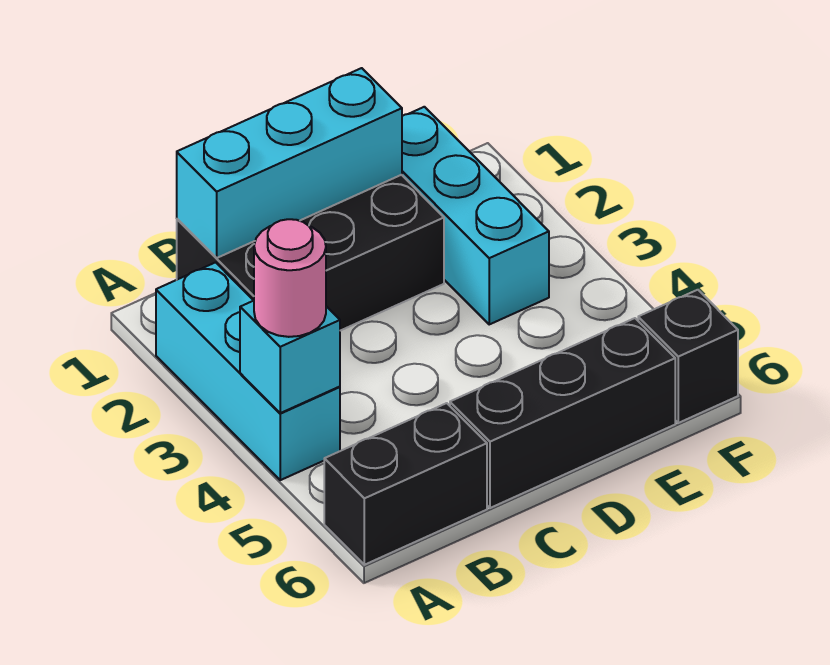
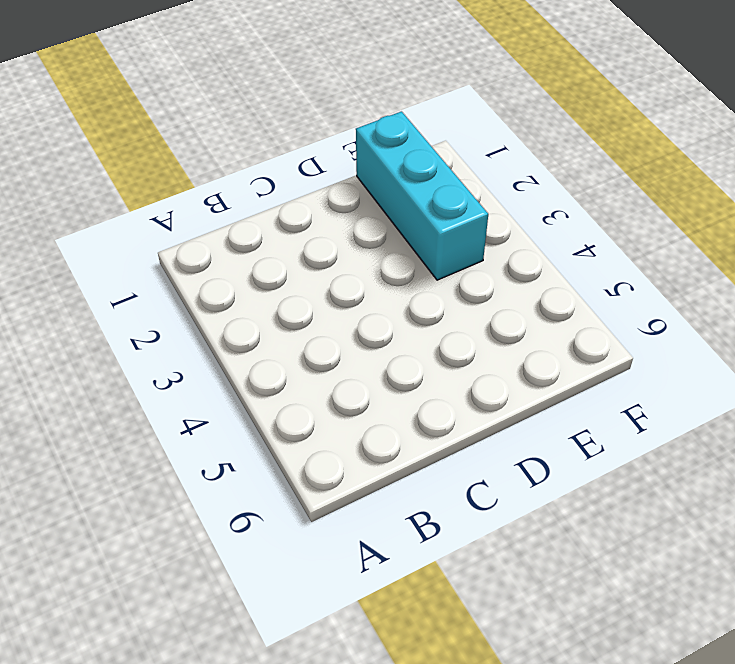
none -> cyan 1x3 brick [156,262,340,480]
none -> black 1x2 brick [324,403,487,565]

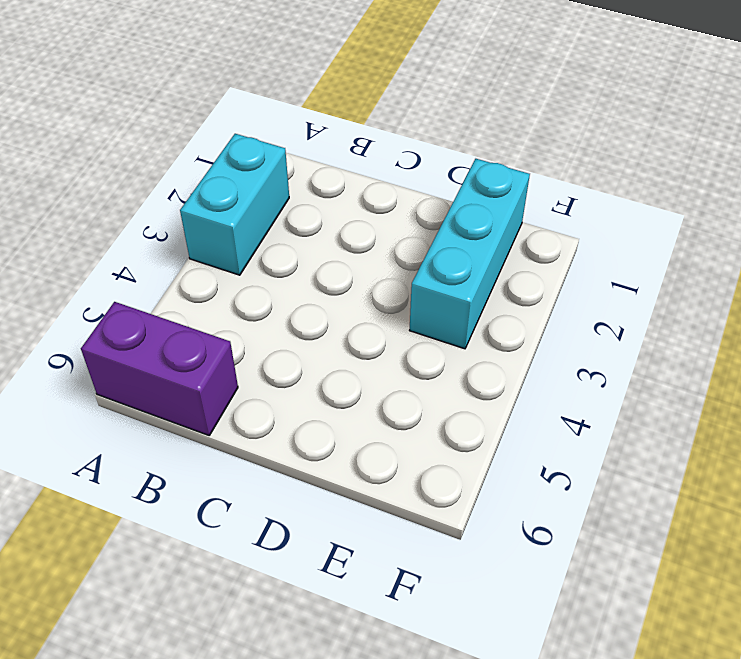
cyan 1x2 brick [180,134,289,275] -> cyan 1x3 brick [156,262,340,480]
purple 1x2 brick [81,302,238,435] -> black 1x2 brick [324,403,487,565]
none -> black 2x3 brick [177,175,444,331]
none -> black 1x3 brick [450,318,675,508]

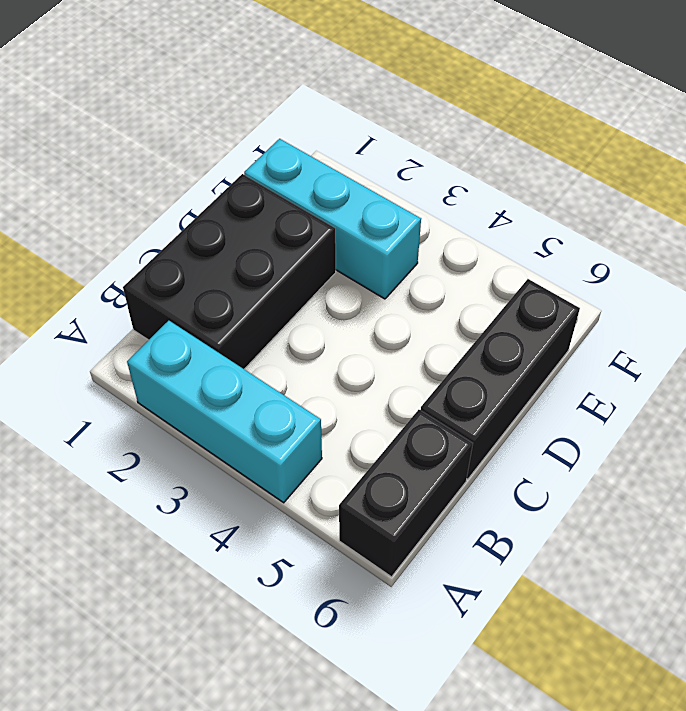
none -> black 1x1 brick [638,290,738,423]
none -> cyan 1x1 brick [240,301,340,413]

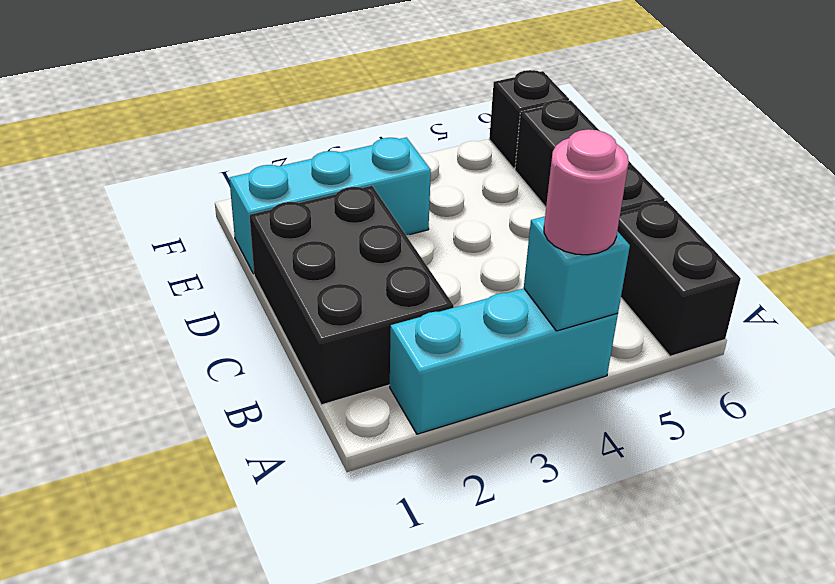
none -> cyan 1x3 brick [177,68,402,258]

